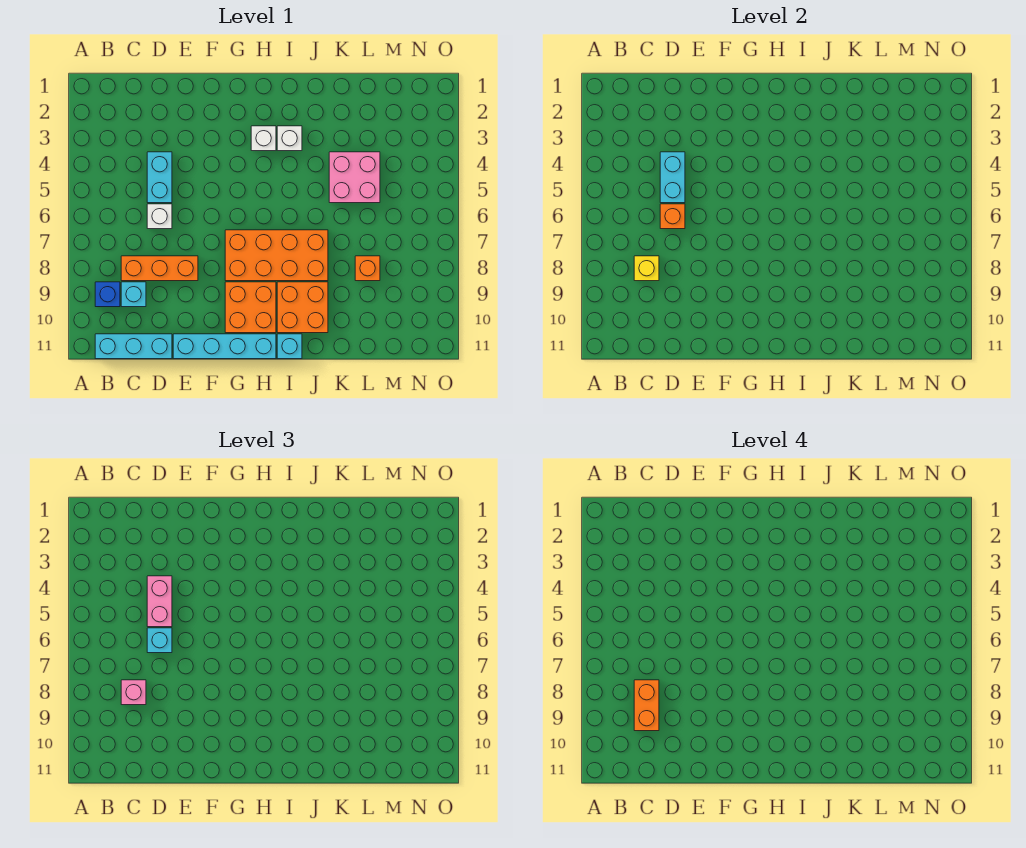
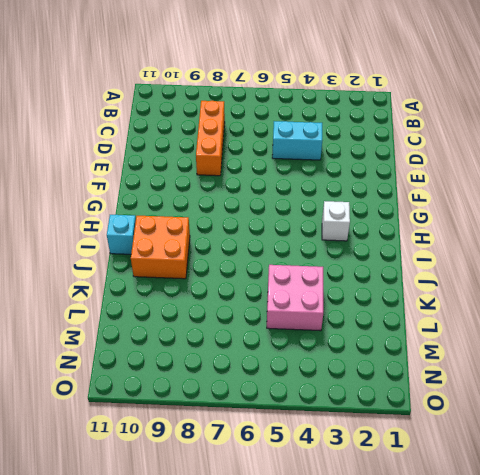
none -> blue 1x1 brick [95,282,120,307]
none -> cyan 1x3 brick [95,334,172,359]
none -> cyan 1x1 brick [121,282,146,307]

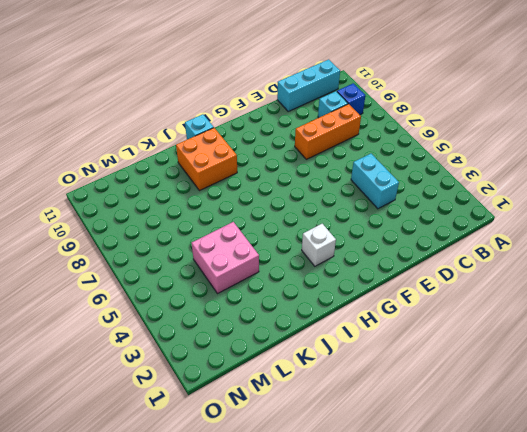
none -> white 1x1 brick [147,204,172,229]
none -> cyan 1x4 brick [173,334,276,359]
none -> orange 2x4 brick [225,230,328,281]

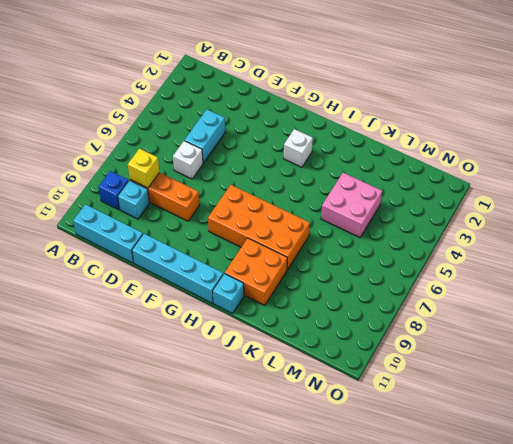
none -> orange 2x2 brick [225,282,276,333]
none -> white 1x1 brick [277,126,302,151]
none -> orange 1x1 brick [355,256,380,281]

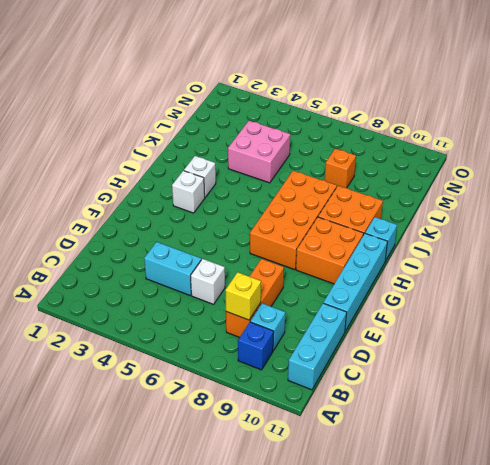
none -> cyan 1x2 brick [660,152,685,203]
none -> orange 1x1 brick [660,204,685,229]
none -> pink 1x1 brick [121,680,146,705]

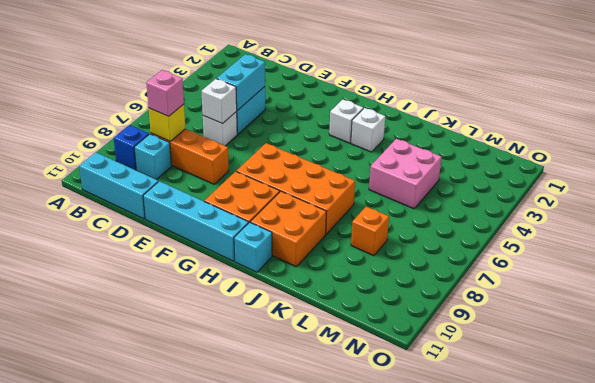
white 1x1 brick [202,79,237,124] -> orange 1x1 brick [660,204,685,229]
none -> pink 1x2 brick [147,576,172,627]
none -> cyan 1x1 brick [147,628,172,653]
none -> orange 1x2 brick [634,680,659,731]

